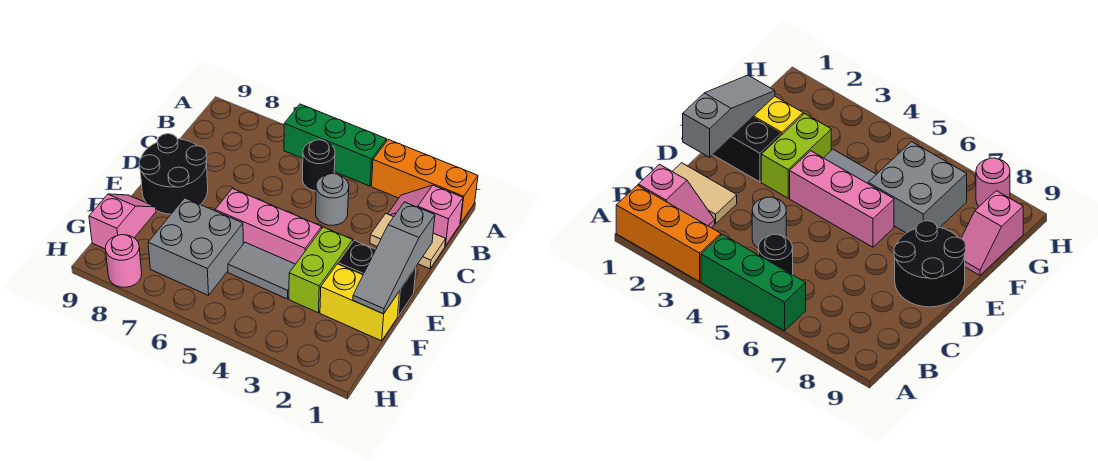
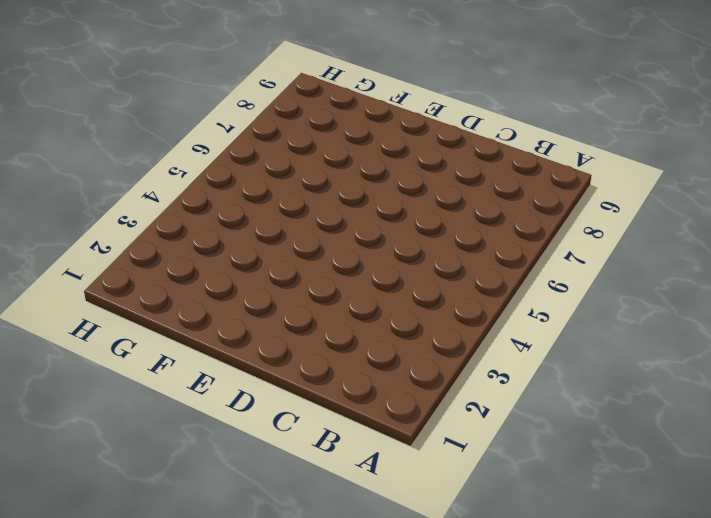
none -> orange 1x3 brick [371,140,478,224]
none -> green 1x3 brick [284,104,387,186]
none -> pink 1x2 slope [388,185,463,246]

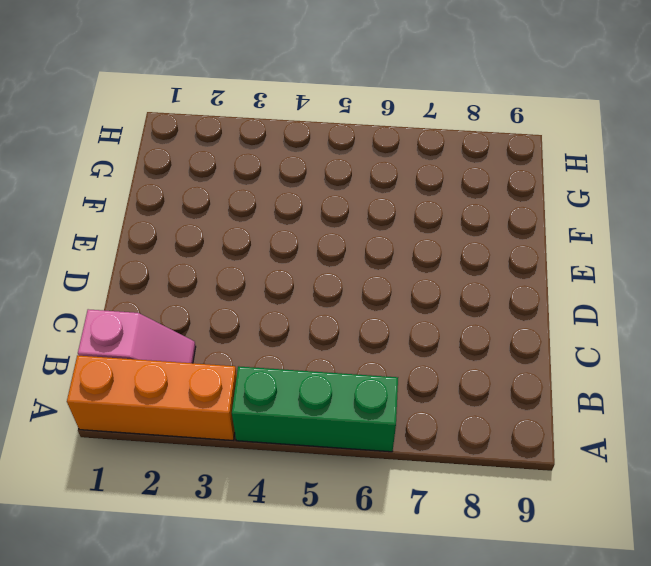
none -> black 1x1 round brick [303,140,335,191]
none -> tan 1x2 tile [370,214,446,269]
none -> grey 1x1 round brick [316,174,349,225]

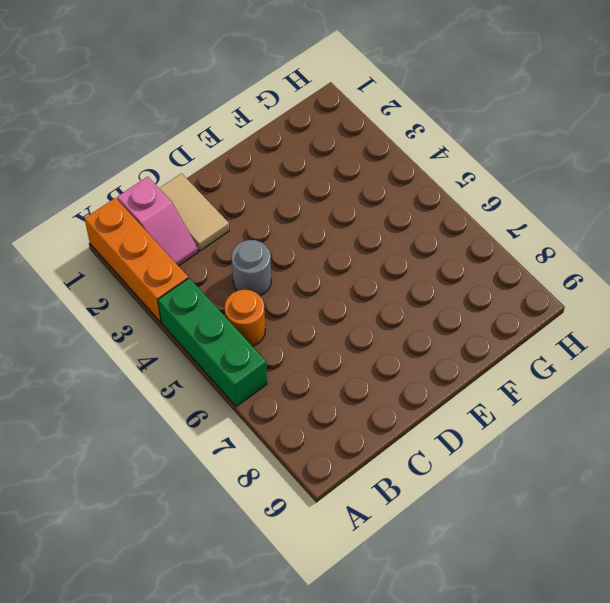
orange 1x1 round brick [225,290,265,346] -> black 1x1 round brick [303,140,335,191]
none -> black 2x2 round brick [139,134,208,214]
none -> black 1x2 brick [338,240,416,316]
none -> lime 1x2 brick [289,227,353,313]

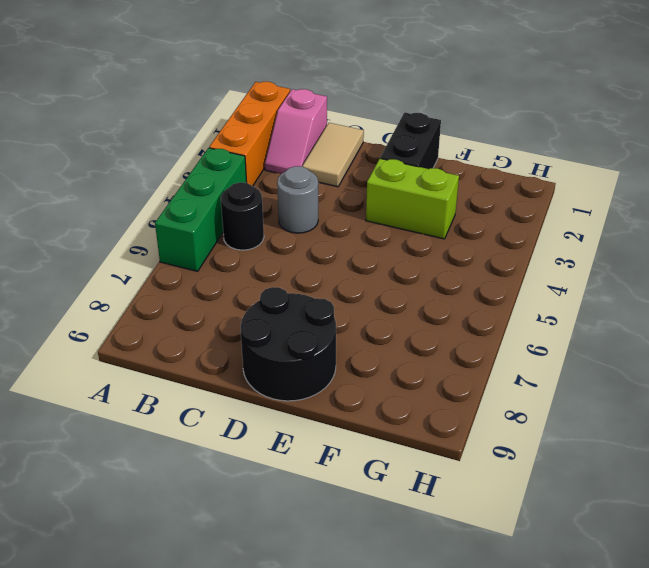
none -> pink 1x3 brick [215,189,322,264]
none -> yellow 1x2 brick [320,264,400,341]
none -> grey 1x2 tile [228,242,295,299]

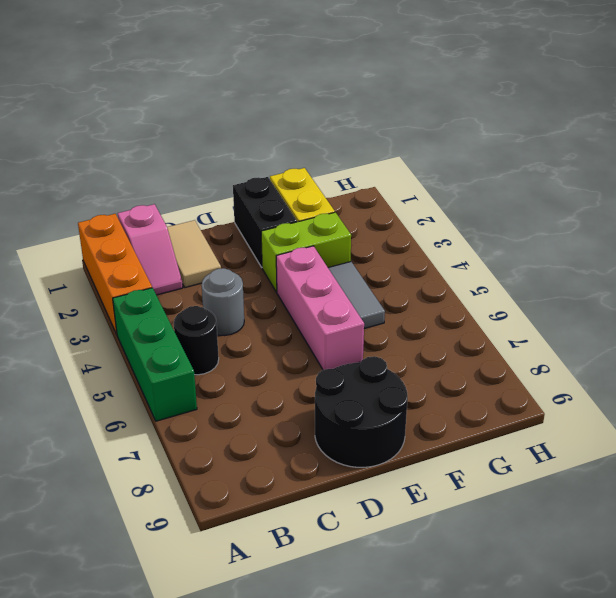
none -> grey 2x2 brick [148,198,243,295]
none -> pink 1x2 slope [89,194,156,249]
none -> pink 1x1 round brick [105,235,142,287]

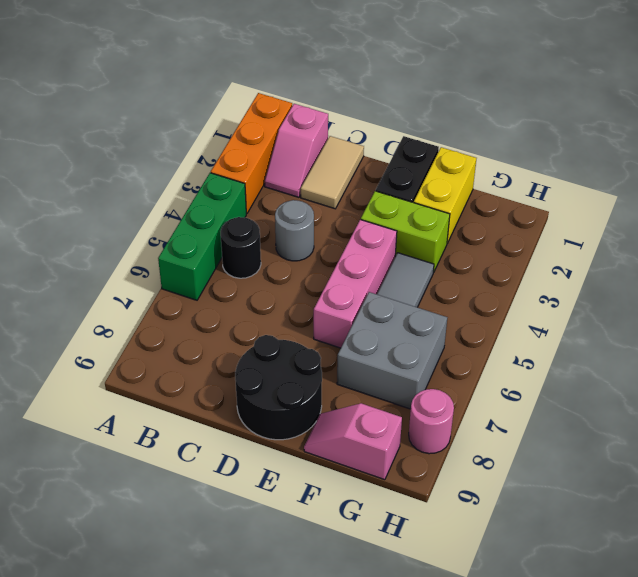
none -> grey 1x3 slope [353,202,435,314]

